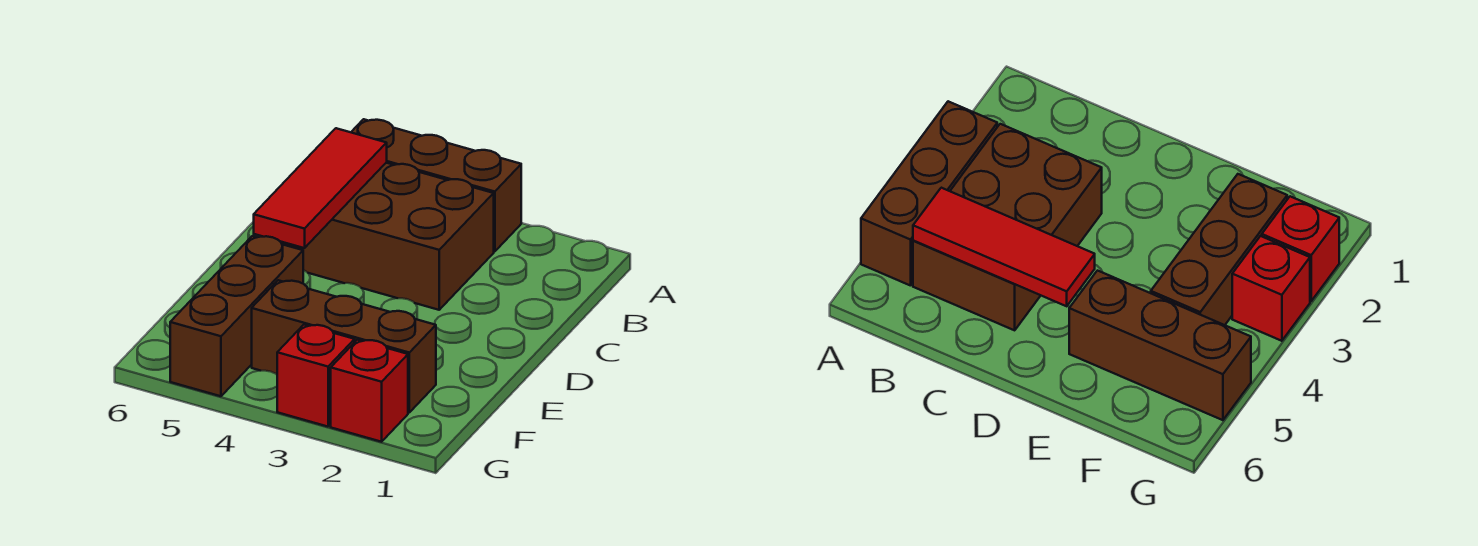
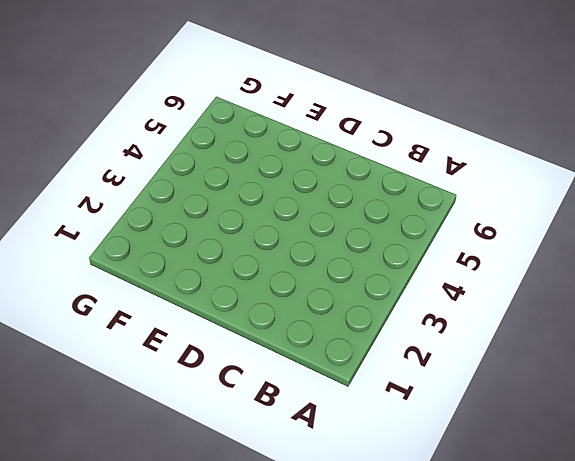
none -> brown 1x3 brick [351,119,521,252]
none -> brown 2x3 brick [281,163,494,310]

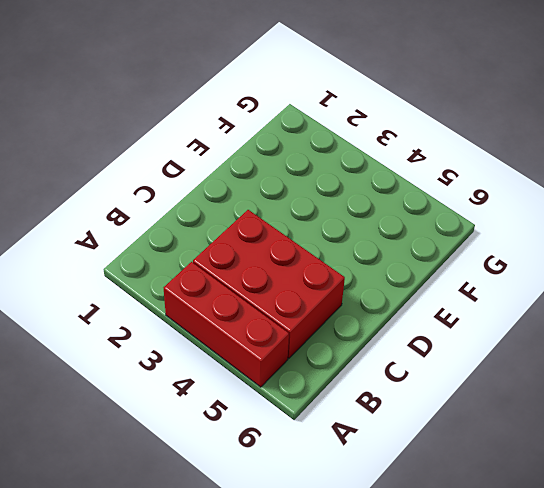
red 1x3 brick [164,262,289,387] -> brown 1x3 brick [351,119,521,252]
red 2x3 brick [193,210,345,358] -> brown 2x3 brick [281,163,494,310]
none -> brown 1x3 brick [170,236,303,396]
none -> brown 1x3 brick [252,280,436,412]

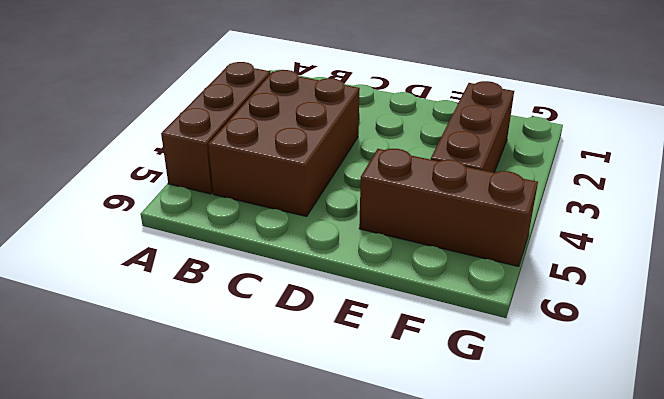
none -> red 1x1 brick [331,340,408,442]
none -> red 1x1 brick [277,325,355,427]

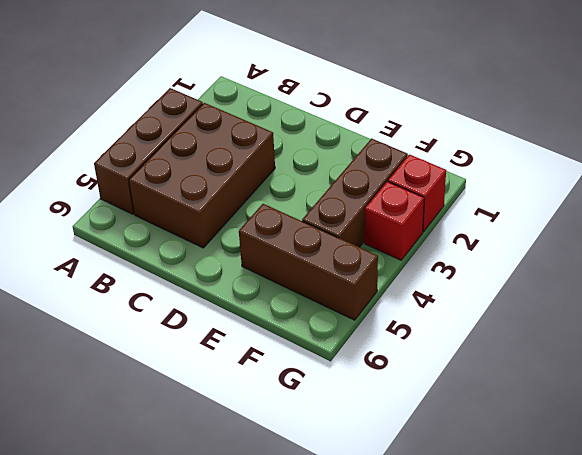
none -> red 1x3 tile [254,128,387,248]

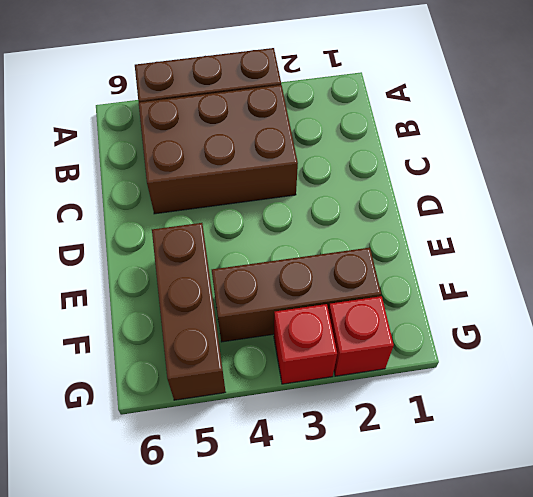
none -> red 1x3 tile [254,128,387,248]

